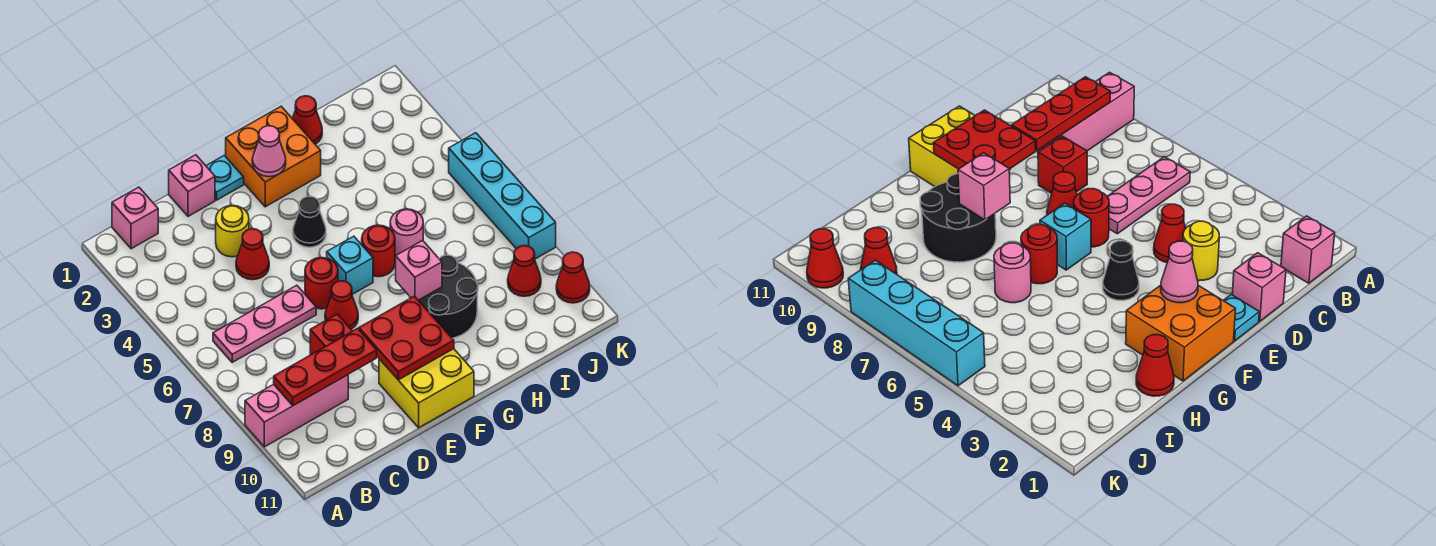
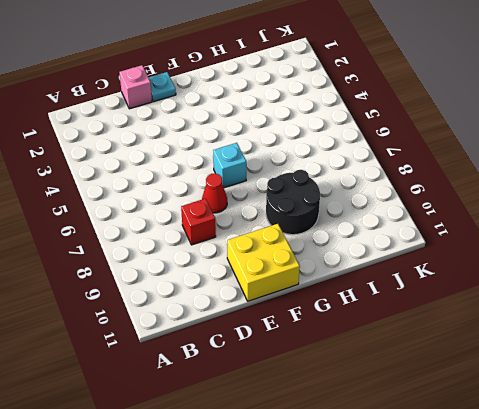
none -> pink 1x3 brick [245,375,348,447]
none -> pink 1x1 brick [112,187,158,249]
none -> pink 1x3 plate [213,285,316,362]

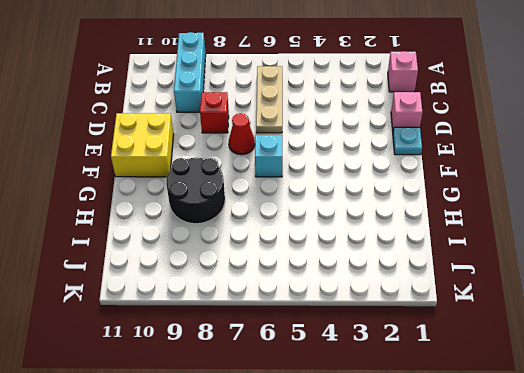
cyan 1x3 brick [174,32,206,112] -> pink 1x3 brick [245,375,348,447]
tan 1x3 plate [256,66,282,133] -> pink 1x3 plate [213,285,316,362]
none -> yellow 1x1 round brick [216,205,249,257]
none -> red 1x1 cone [236,229,269,280]
none -> red 1x1 round brick [305,258,338,309]

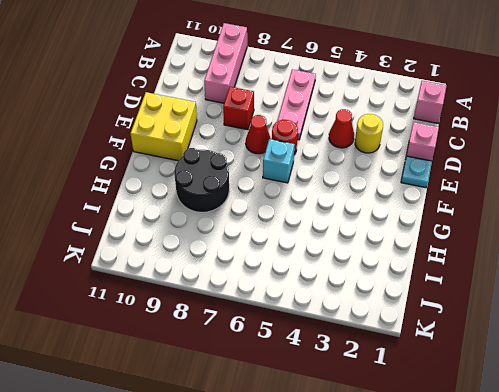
none -> orange 2x2 brick [226,106,321,207]
none -> black 1x1 cone [293,196,326,247]
none -> red 1x1 round brick [361,225,395,277]

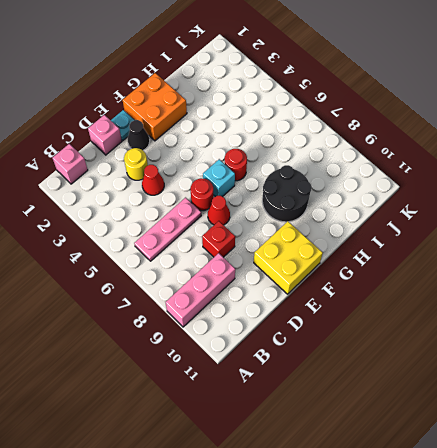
black 1x1 cone [128,120,150,150] -> black 1x1 cone moved to [293,196,326,247]
none -> red 1x1 cone [292,96,322,144]
none -> pink 1x1 round brick [390,209,423,257]
none -> red 1x1 cone [508,246,541,296]

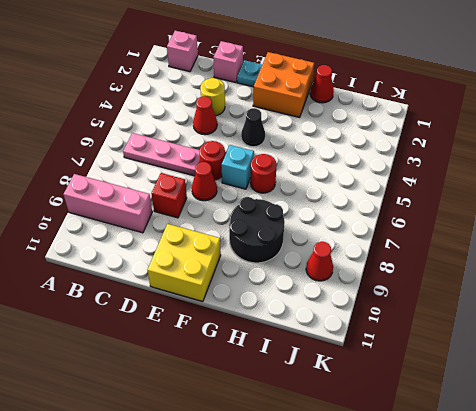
none -> pink 1x1 round brick [390,209,423,257]
none -> cyan 1x4 brick [449,133,556,259]
none -> red 1x1 cone [556,252,590,303]

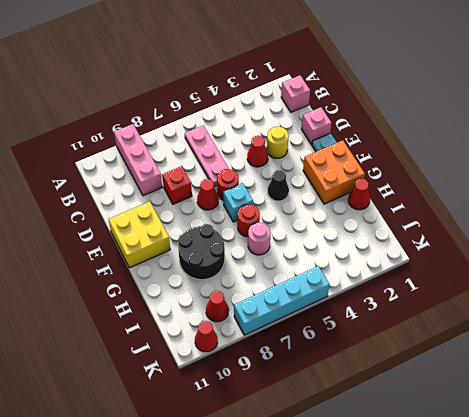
none -> red 1x3 plate [274,329,377,406]
none -> red 2x2 plate [359,296,454,380]
none -> pink 1x1 cone [252,126,286,177]

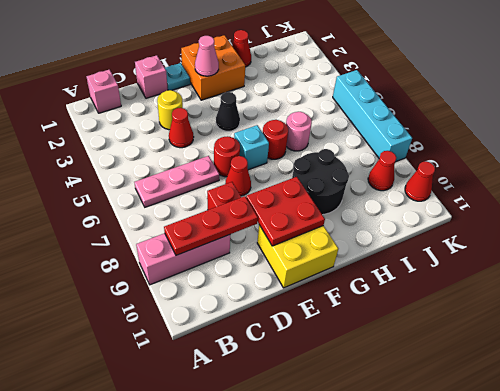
none -> pink 1x1 brick [396,240,442,300]

